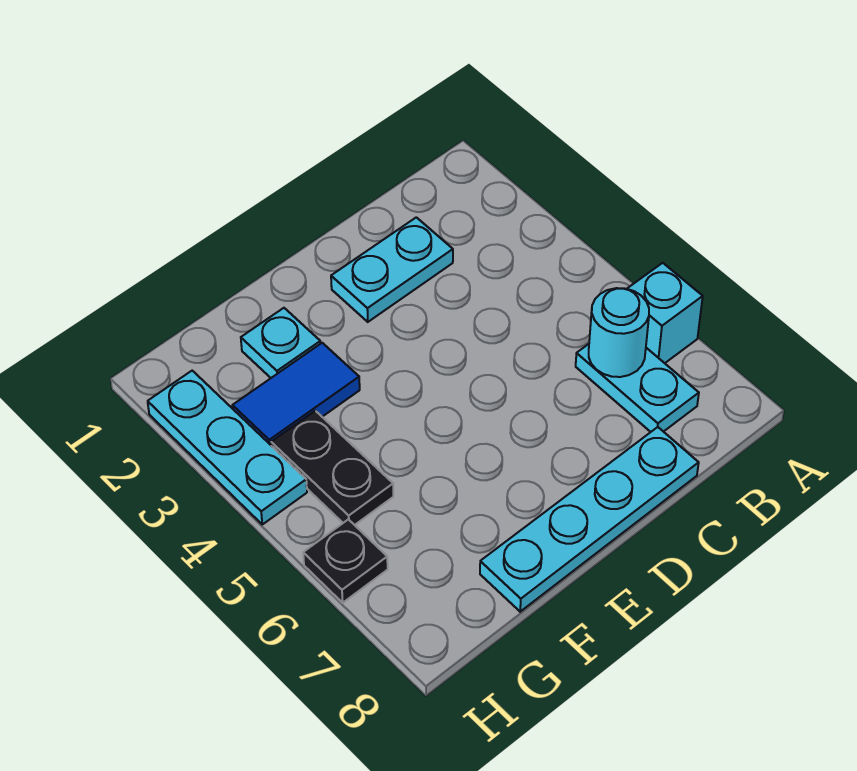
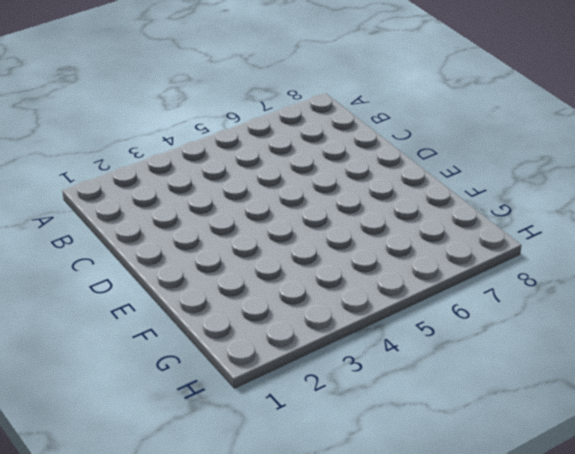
none -> cyan 1x1 brick [627,263,703,363]
none -> cyan 1x2 plate [576,344,699,432]

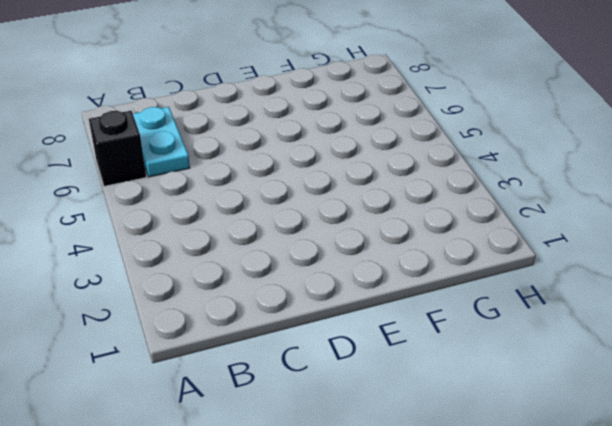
black 1x1 brick [89,111,146,186] -> cyan 1x1 brick [627,263,703,363]
none -> cyan 1x2 plate [331,217,453,322]
none -> cyan 1x4 plate [480,427,699,612]

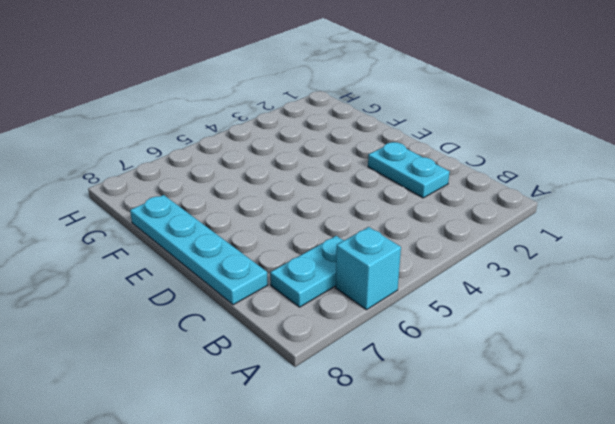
none -> cyan 1x1 plate [241,308,321,378]
none -> blue 1x2 tile [233,343,360,445]

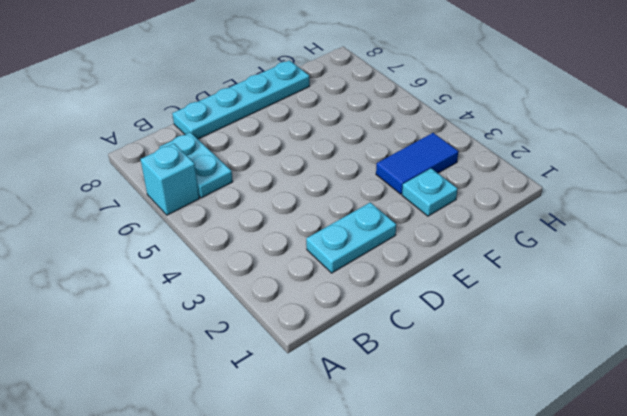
none -> black 1x2 plate [271,411,393,525]
none -> cyan 1x3 plate [148,371,307,524]

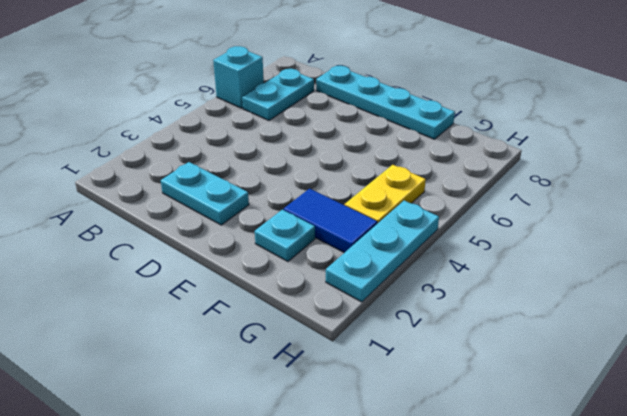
yellow 1x2 plate [345,165,426,224] -> black 1x2 plate [271,411,393,525]
none -> black 1x1 plate [303,519,388,603]
none -> cyan 1x1 round brick [589,288,649,377]

